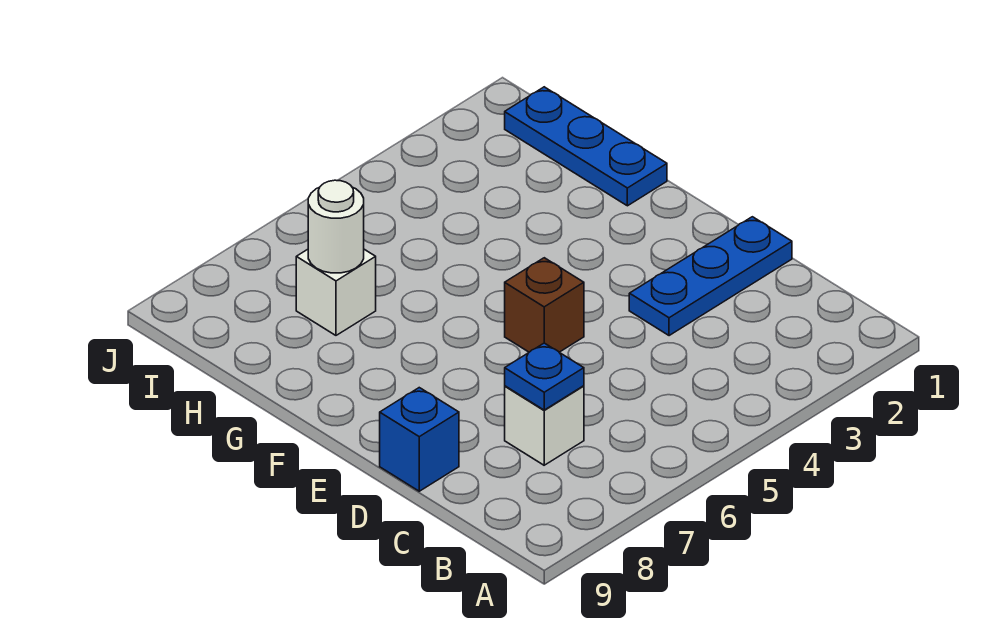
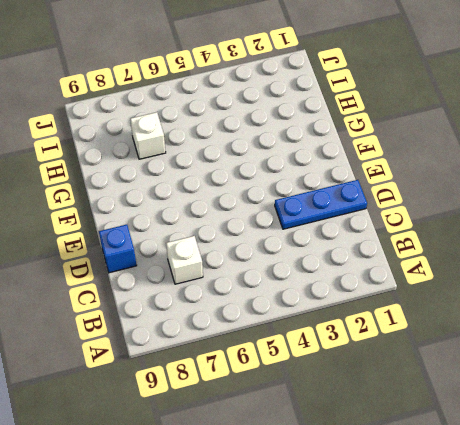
none -> brown 1x1 brick [505,258,584,352]
none -> blue 1x3 plate [505,87,667,206]

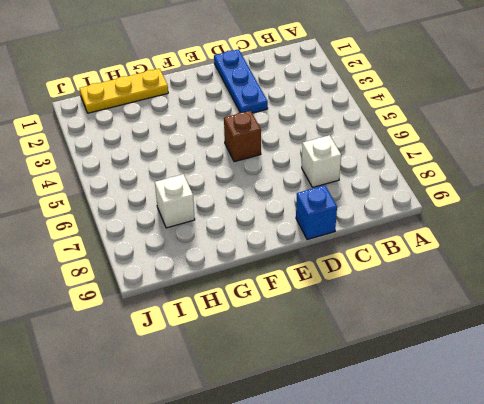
yellow 1x3 plate [80,69,168,113] -> blue 1x3 plate [505,87,667,206]
none -> blue 1x1 plate [505,343,584,410]
none -> white 1x1 round brick [308,180,364,273]

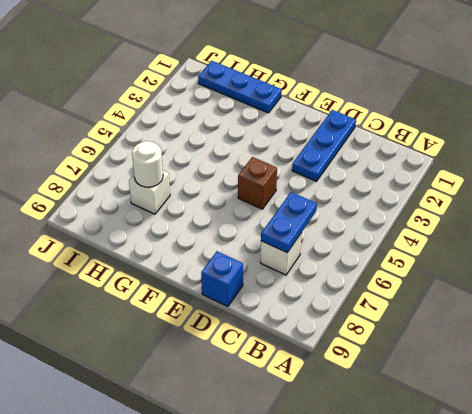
blue 1x2 plate [261,192,317,252] -> blue 1x1 plate [505,343,584,410]

